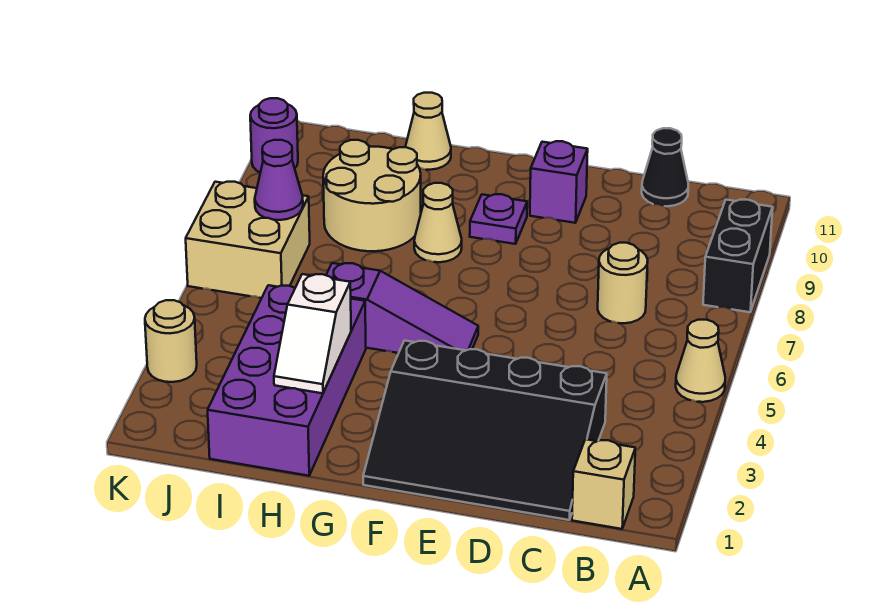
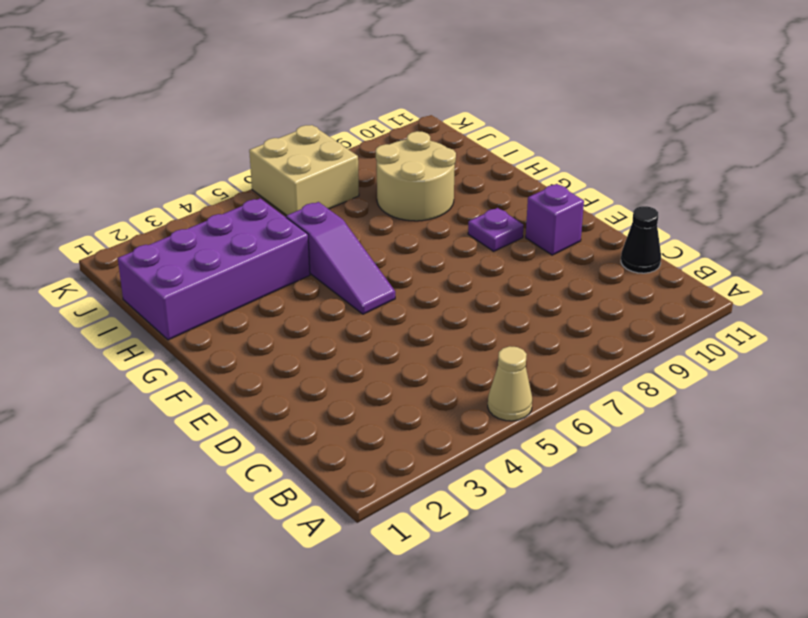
none -> black 1x2 brick [703,200,773,312]
none -> tan 1x1 brick [572,439,635,529]
none -> black 3x4 slope [363,341,607,520]

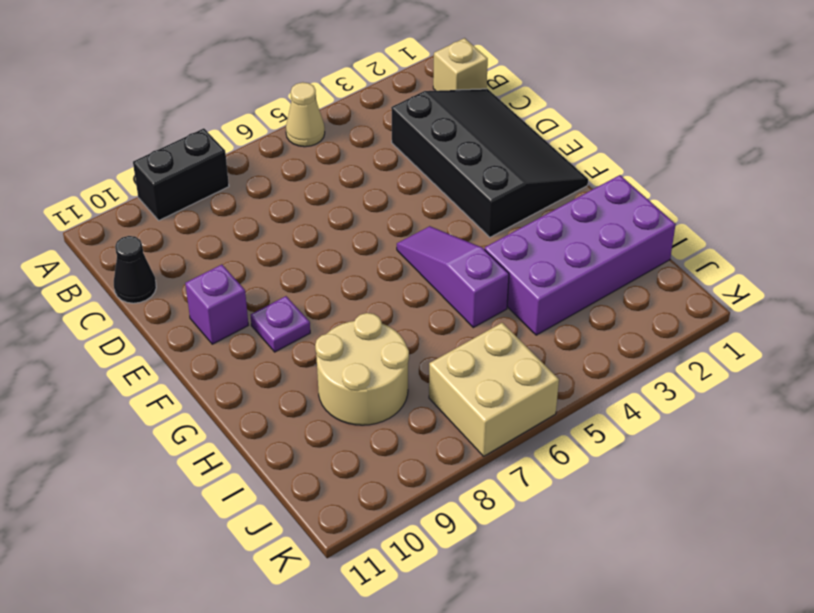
none -> tan 1x1 round brick [598,243,648,323]
none -> tan 1x1 cone [414,183,462,262]
none -> tan 1x1 cone [406,93,451,170]

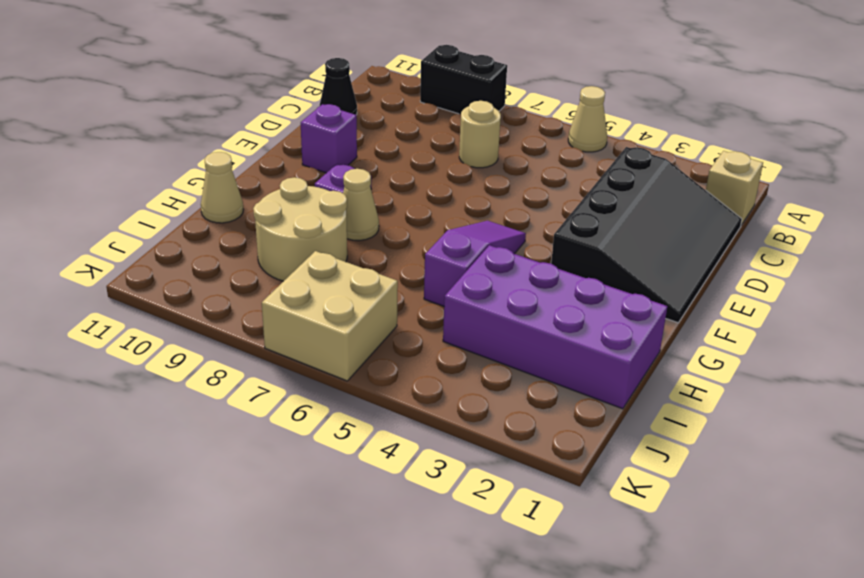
none -> tan 1x1 round brick [145,300,197,382]
none -> purple 1x1 round brick [250,98,298,172]
none -> white 1x2 slope [274,274,351,393]

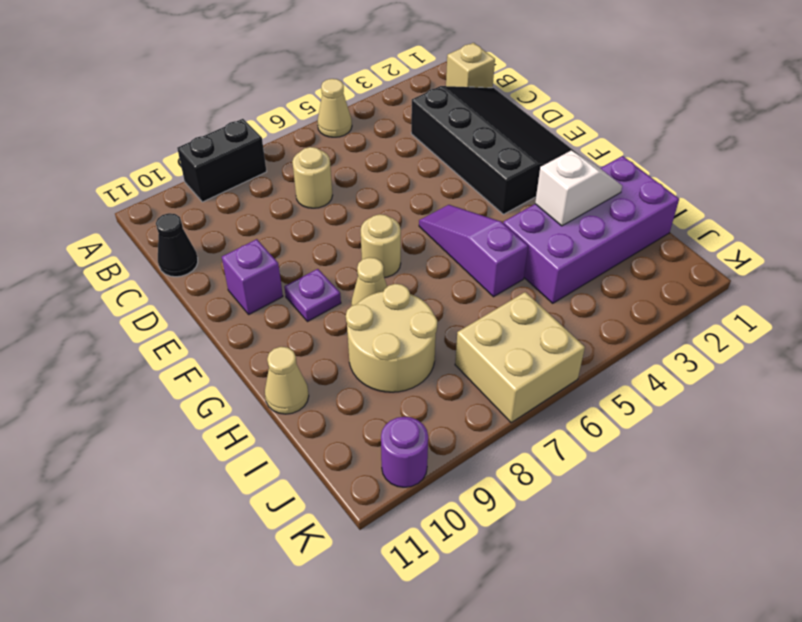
tan 1x1 round brick [361,214,401,278] -> tan 1x1 round brick moved to [145,300,197,382]
none -> purple 1x1 cone [255,140,303,220]

